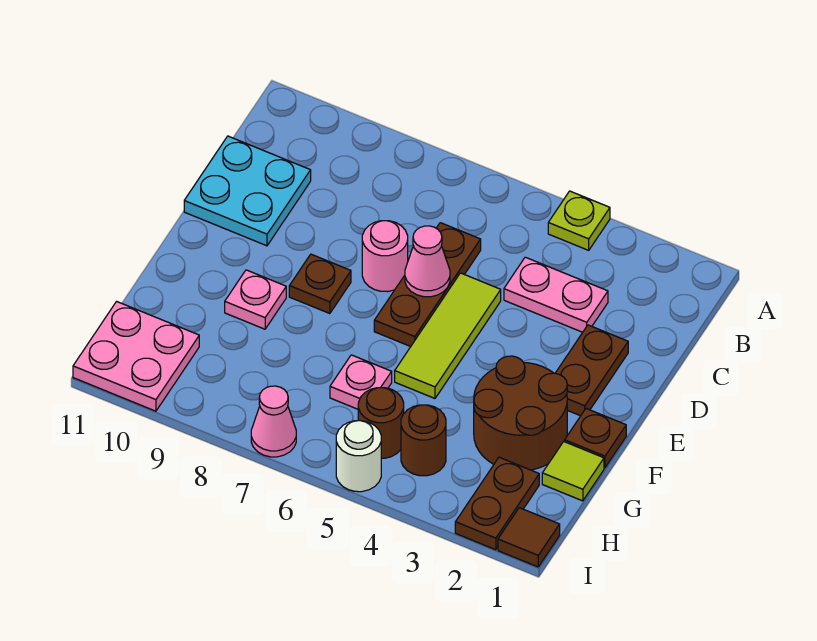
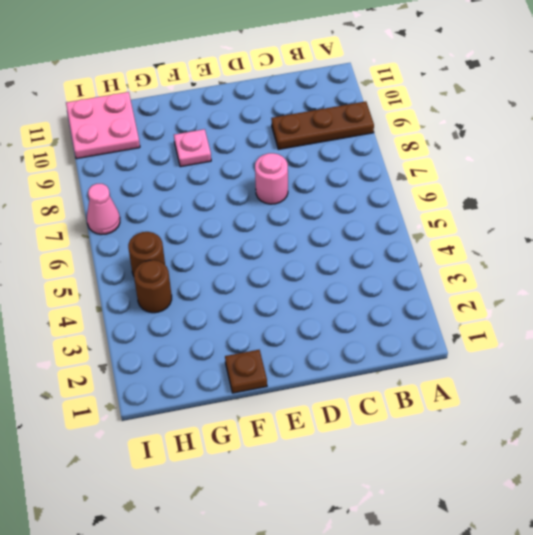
brown 1x3 plate [271,101,374,149] -> brown 1x3 plate moved to [374,223,481,347]
none -> lime 1x1 plate [548,191,610,250]
none -> pink 1x2 plate [504,257,608,332]
none -> cyan 2x2 plate [184,136,311,246]

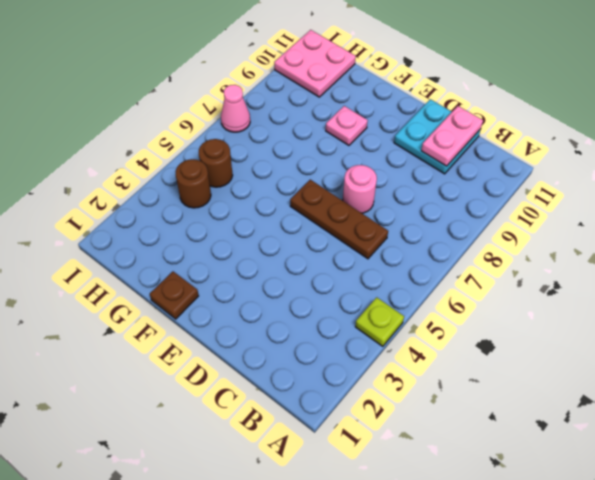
pink 1x2 plate [421,106,483,166] -> pink 1x2 plate moved to [504,257,608,332]
none -> brown 1x2 plate [555,325,628,416]
none -> lime 1x3 tile [395,273,501,398]
none -> brown 1x1 plate [289,254,351,314]

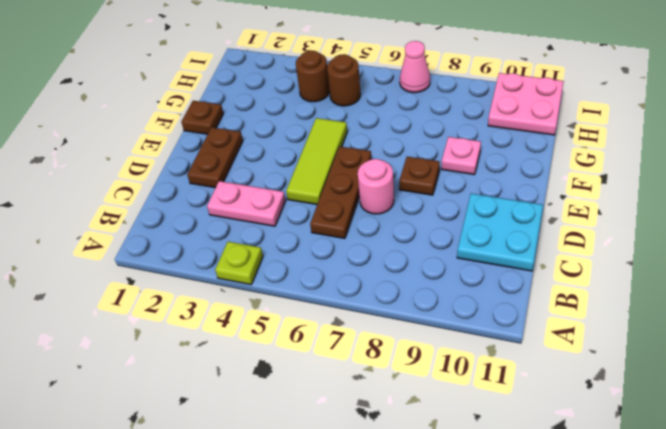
none -> brown 2x2 round brick [474,356,567,470]
none -> lime 1x1 tile [542,442,604,501]
none -> pink 1x1 plate [330,355,392,409]

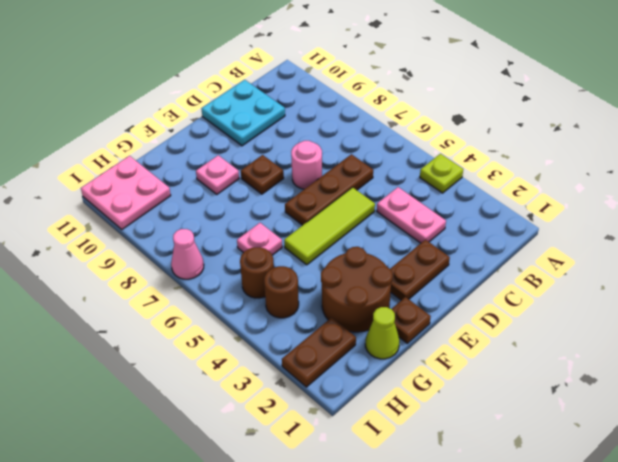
lime 1x1 cone [365,307,399,359] -> lime 1x1 tile [542,442,604,501]
none -> brown 1x1 tile [498,508,560,567]
none -> white 1x1 round brick [336,421,381,492]
none -> pink 1x1 cone [405,226,450,297]

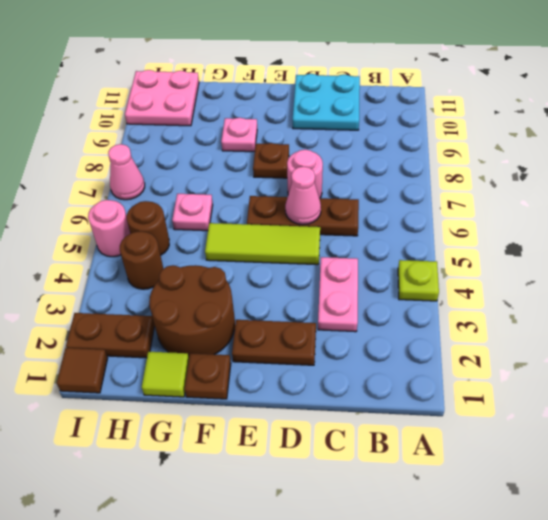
pink 1x1 round brick [88,200,130,257] -> white 1x1 round brick [336,421,381,492]

